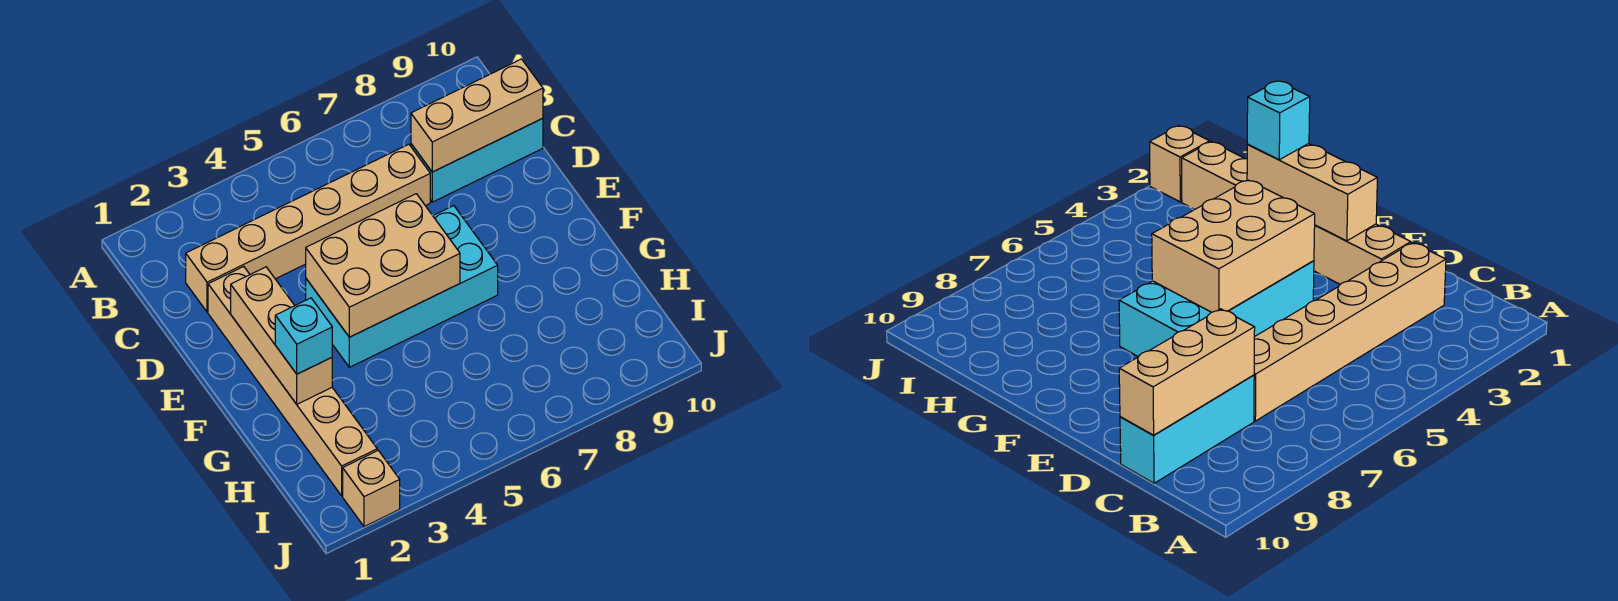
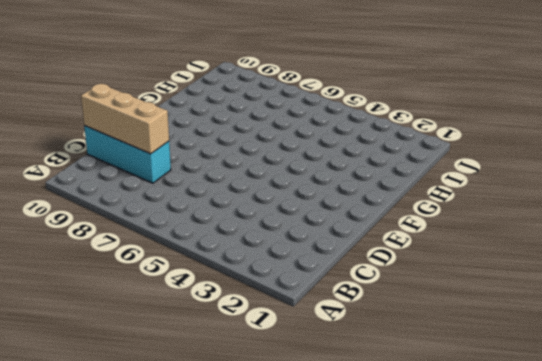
none -> tan 1x6 brick [186,144,430,312]
none -> tan 1x6 brick [208,267,377,496]

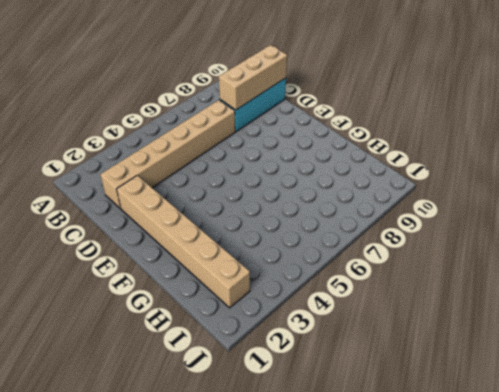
none -> cyan 2x4 brick [306,206,498,367]
none -> tan 1x1 brick [343,450,400,527]

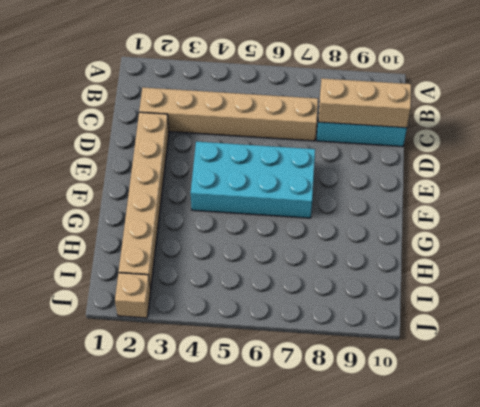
none -> tan 1x3 brick [231,267,332,404]
none -> tan 2x3 brick [306,194,460,337]

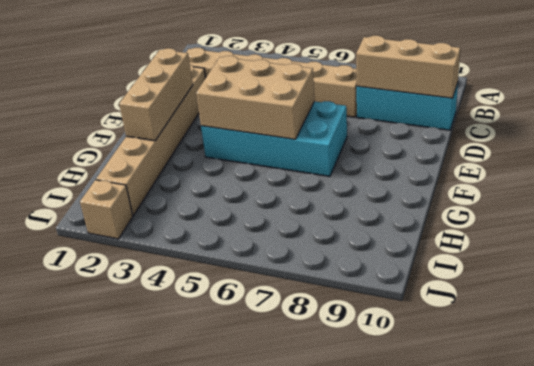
none -> cyan 1x1 brick [275,298,332,374]

